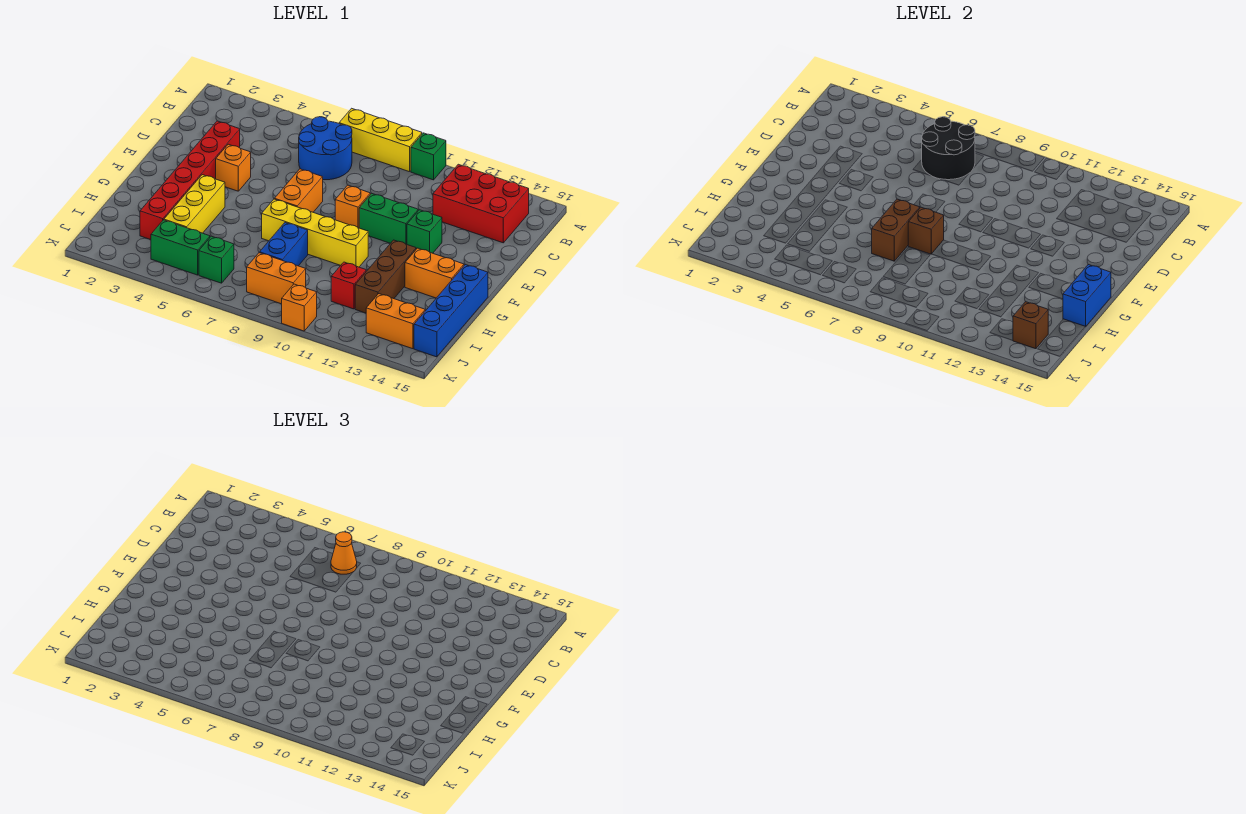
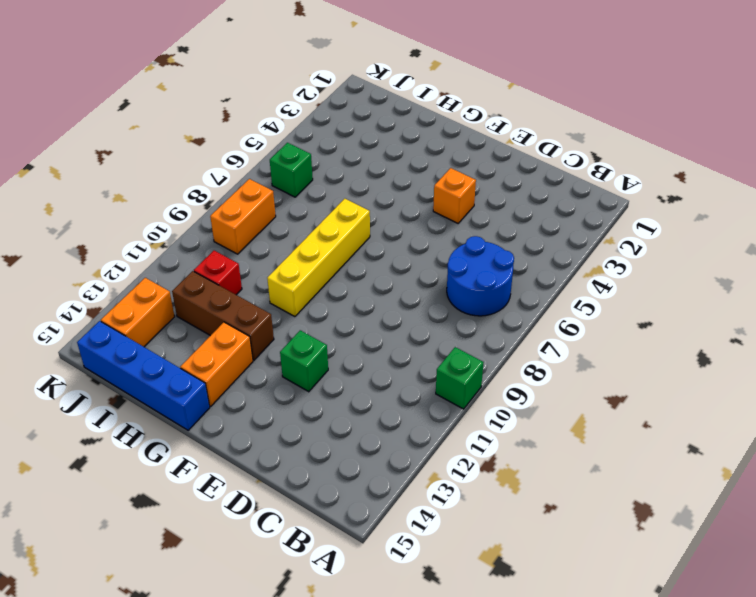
none -> yellow 1x3 brick [339,108,422,172]
none -> red 2x3 brick [433,164,529,243]
none -> red 1x6 brick [140,121,240,240]

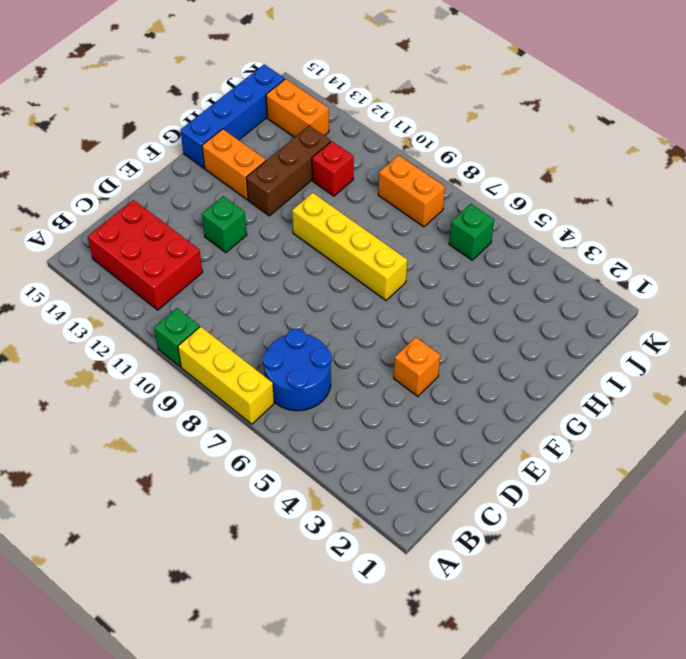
none -> red 1x6 brick [140,121,240,240]
none -> orange 1x2 brick [274,169,323,212]
none -> orange 1x1 brick [335,185,370,228]

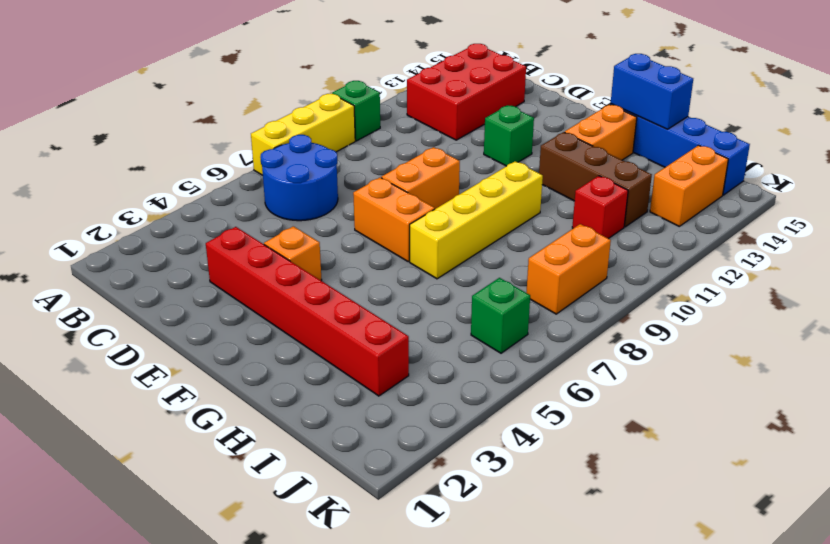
orange 1x2 brick [381,147,460,209] -> orange 1x1 brick [335,185,370,228]
none -> green 1x2 brick [359,193,418,244]
none -> yellow 1x3 brick [164,175,225,233]
none -> blue 1x2 brick [260,223,308,266]

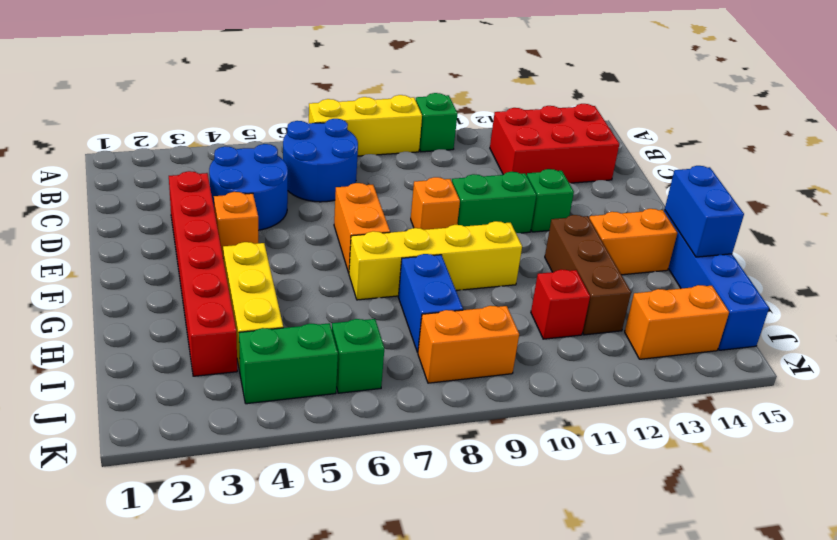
blue 2x2 round brick [209,144,288,230] -> none
none -> orange 1x1 brick [282,284,317,331]
none -> black 2x2 round brick [922,117,975,180]
none -> brown 1x2 brick [872,199,920,261]

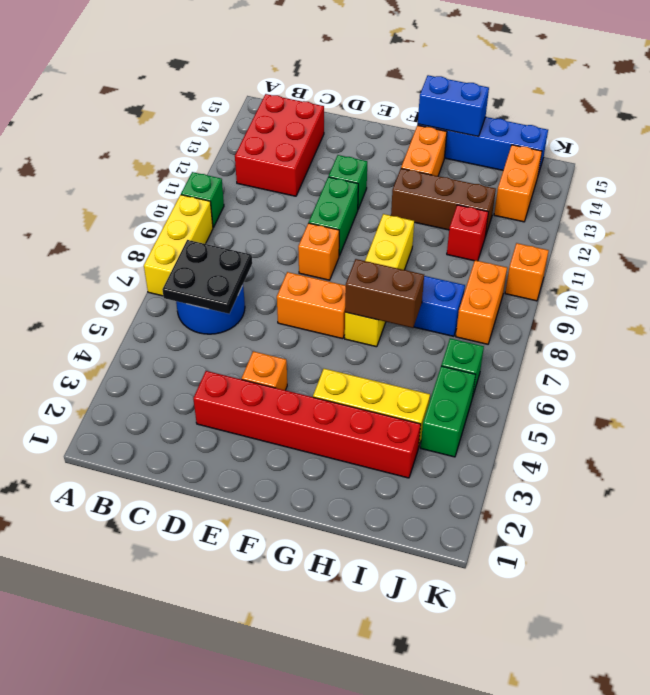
black 2x2 plate [162,240,252,314] -> black 2x2 round brick [922,117,975,180]
none -> brown 1x1 brick [908,207,944,254]
none -> brown 1x1 brick [1013,302,1048,349]
none -> orange 1x1 cone [331,532,357,574]

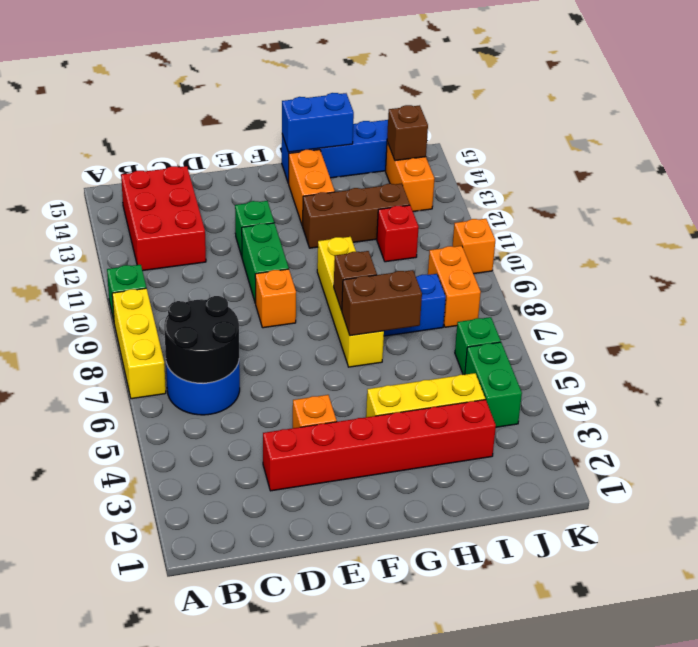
none -> orange 1x2 brick [274,169,323,212]
none -> orange 1x1 cone [331,532,357,574]

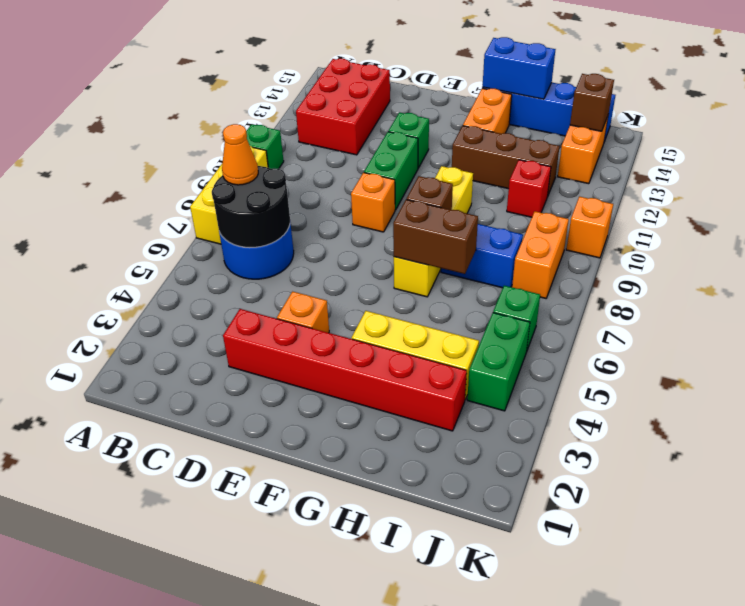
none -> orange 1x2 brick [274,169,323,212]

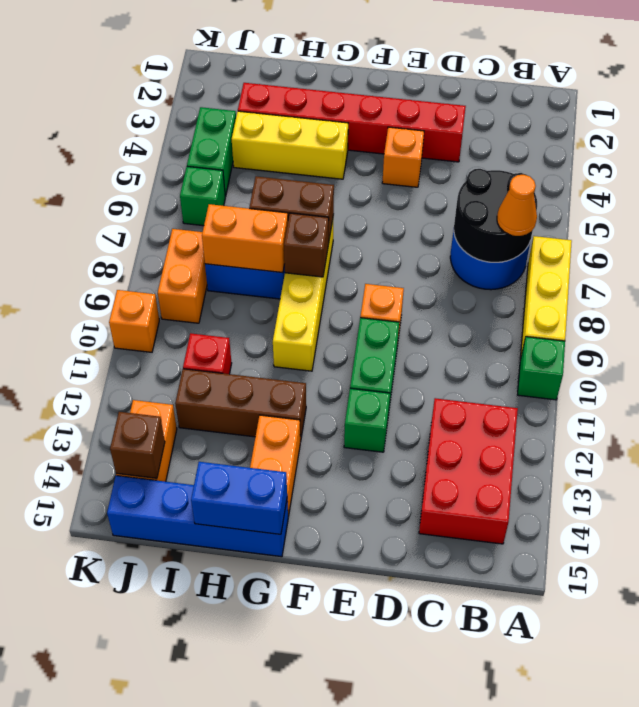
orange 1x2 brick [202,204,288,273] -> orange 1x2 brick moved to [274,169,323,212]

